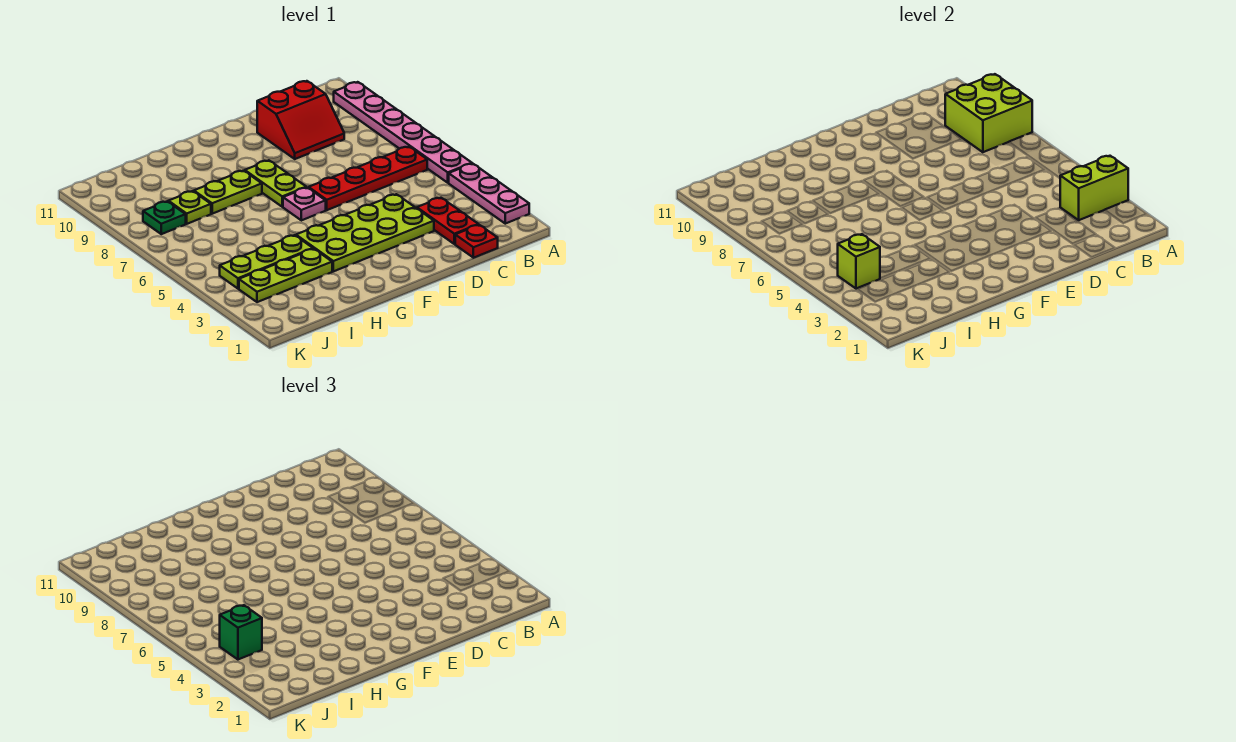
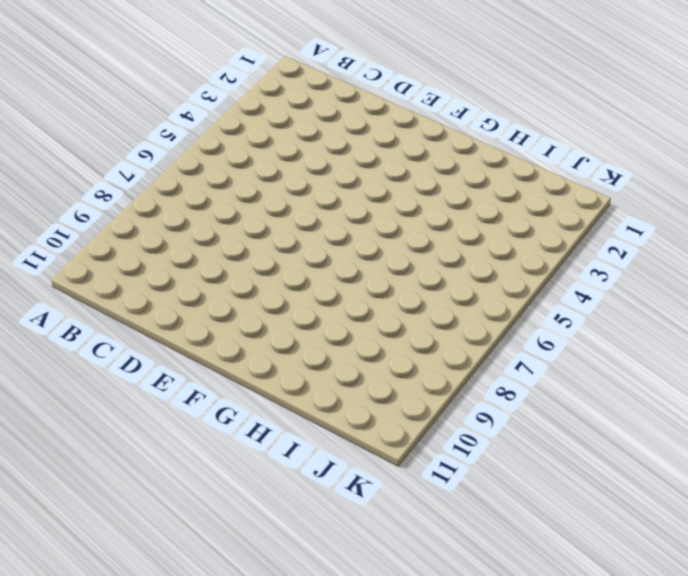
none -> pink 1x3 plate [449,164,529,224]
none -> pink 1x6 plate [334,82,472,183]
none -> red 1x4 plate [309,147,427,210]

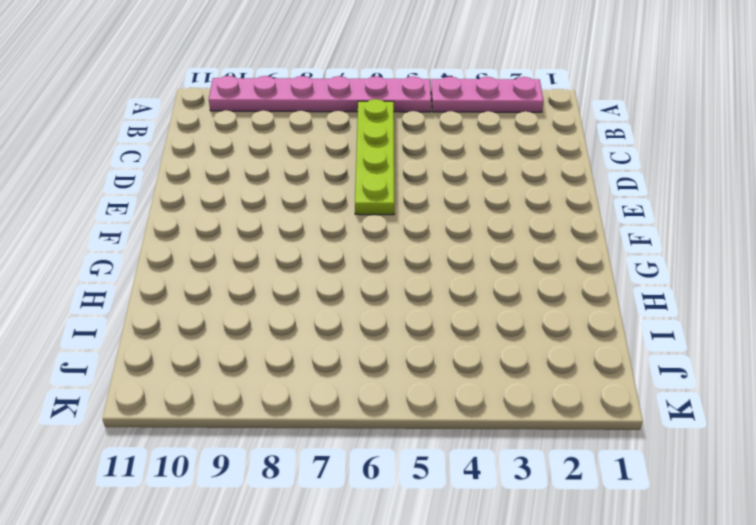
lime 1x4 plate [355,99,394,215] -> red 1x4 plate [309,147,427,210]
none -> red 1x1 plate [455,225,498,258]
none -> red 1x2 plate [417,198,479,244]
none -> red 2x2 slope [257,81,344,159]

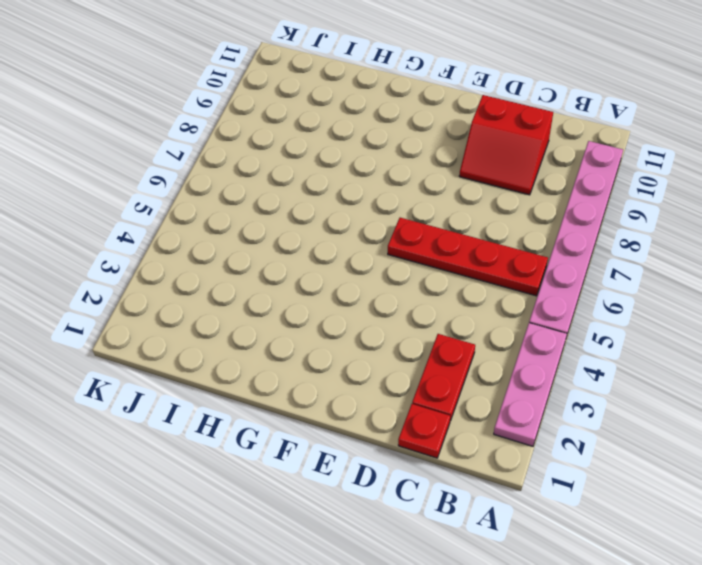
none -> lime 2x4 plate [296,194,434,271]
none -> pink 1x1 plate [283,188,326,220]
none -> lime 1x2 plate [245,160,306,207]

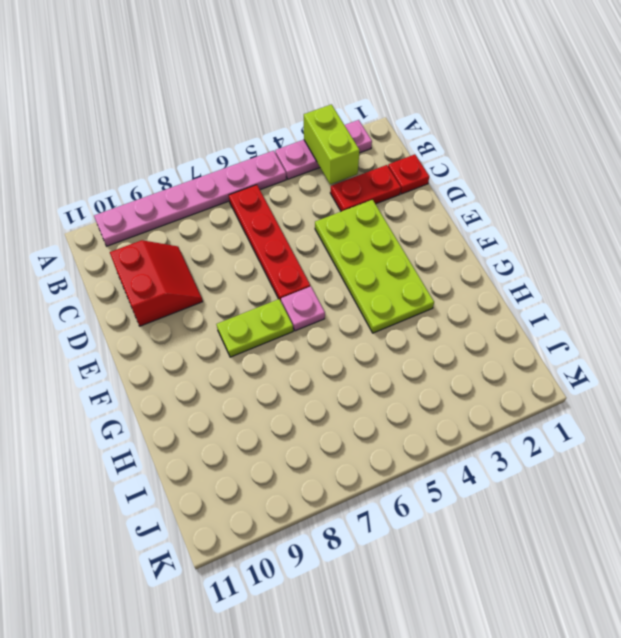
none -> lime 1x2 plate [194,171,262,214]
none -> lime 1x3 plate [239,249,332,302]
none -> lime 1x3 plate [220,235,313,289]

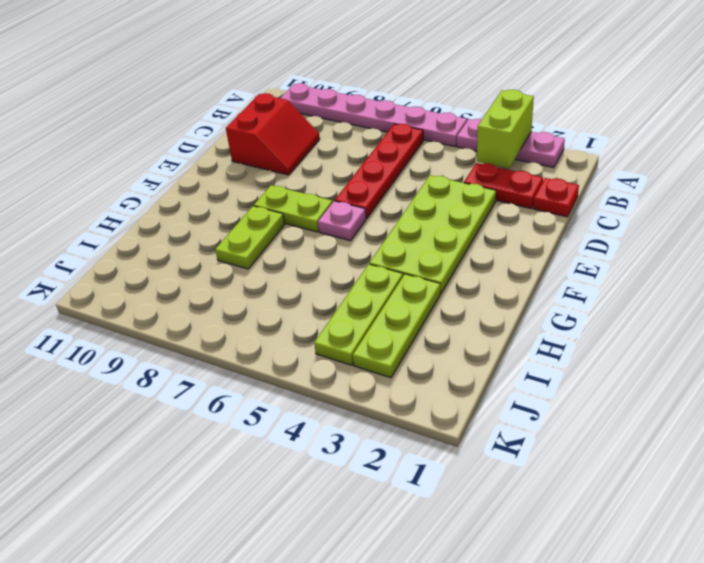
none -> lime 1x1 plate [168,191,211,224]
none -> green 1x1 plate [143,201,186,234]
none -> lime 2x2 brick [945,74,1032,152]

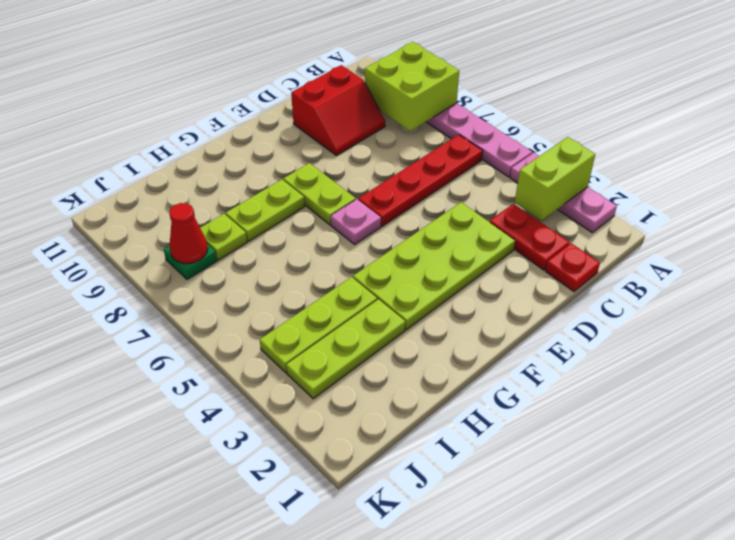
red 1x1 cone [169,203,208,263] -> none
none -> lime 1x1 brick [838,234,880,289]
none -> green 1x1 brick [220,605,262,660]

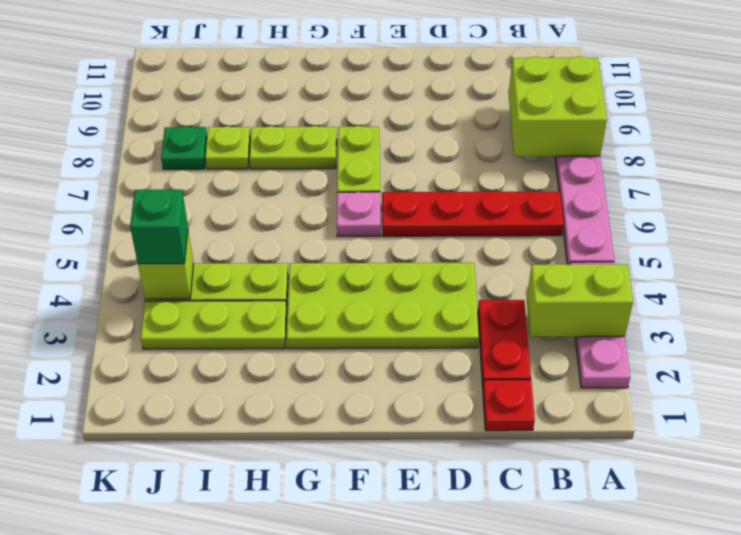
none -> red 2x2 slope [257,81,344,159]

